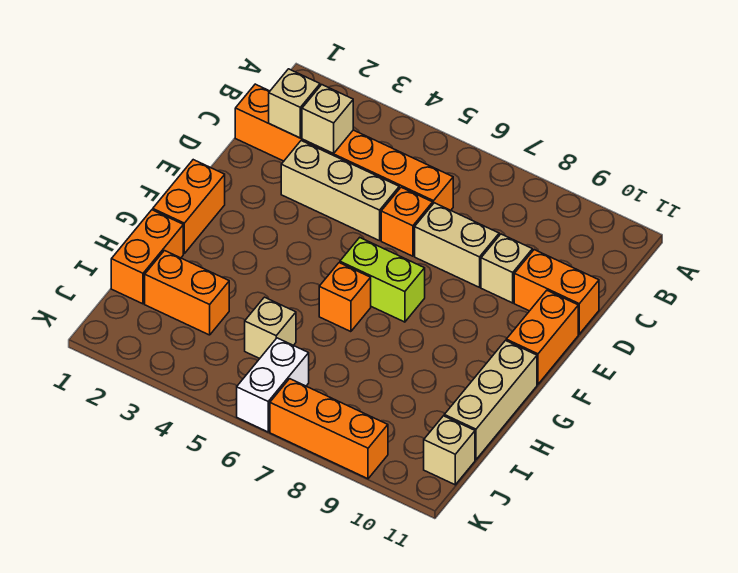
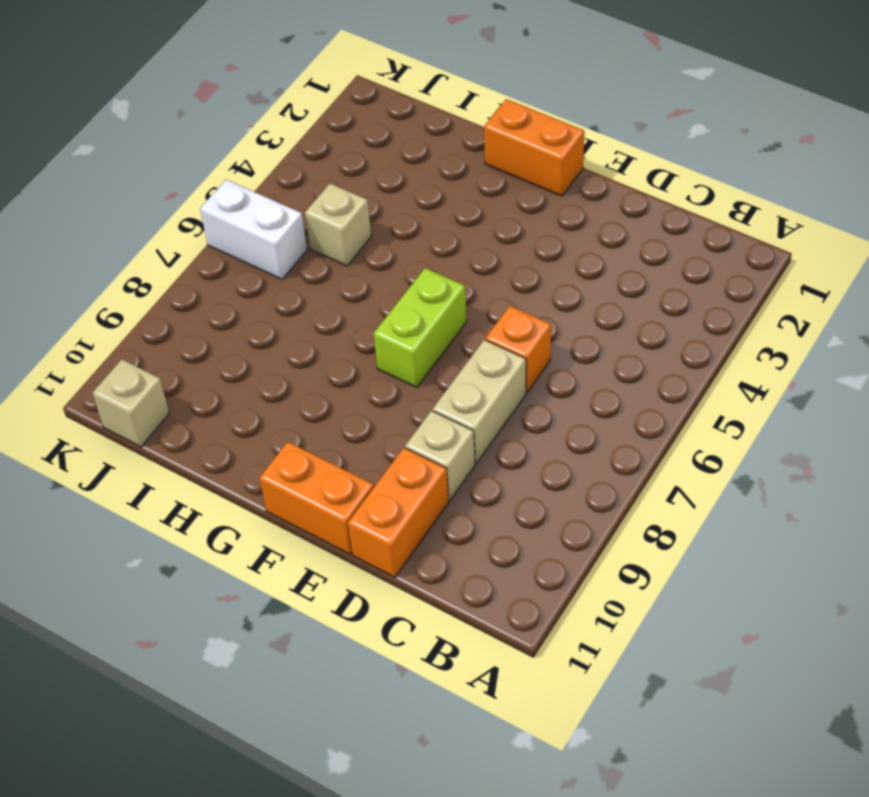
none -> orange 1x6 brick [235,84,453,210]
none -> tan 1x3 brick [281,141,399,241]
none -> orange 1x1 brick [319,263,371,332]

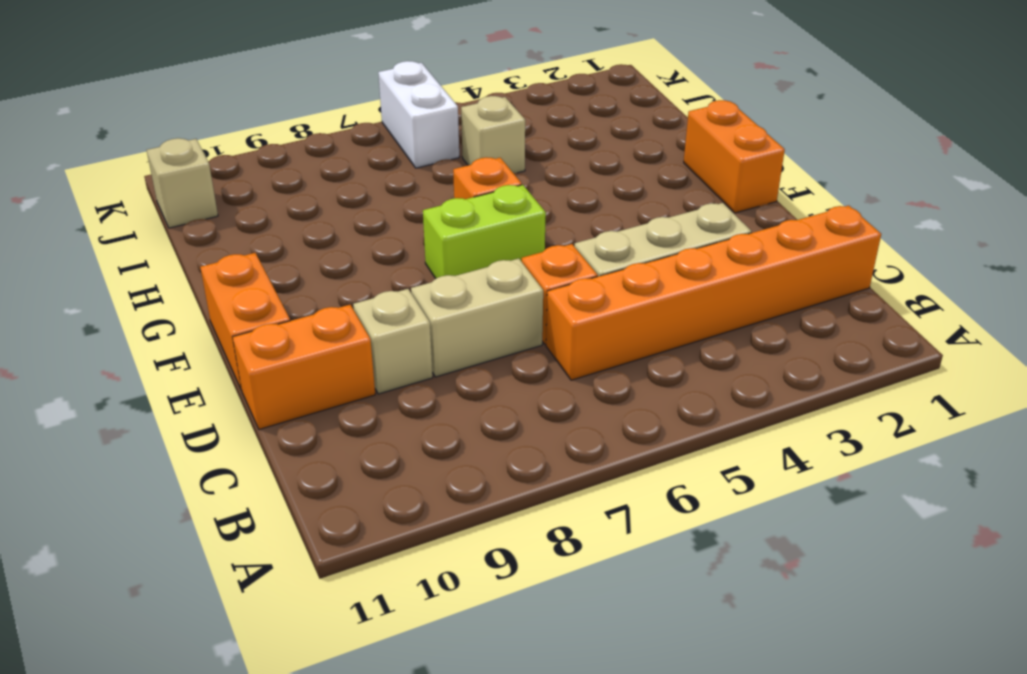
none -> tan 1x3 brick [444,341,537,460]
none -> orange 1x2 brick [111,210,183,304]
none -> orange 1x2 brick [145,251,229,335]

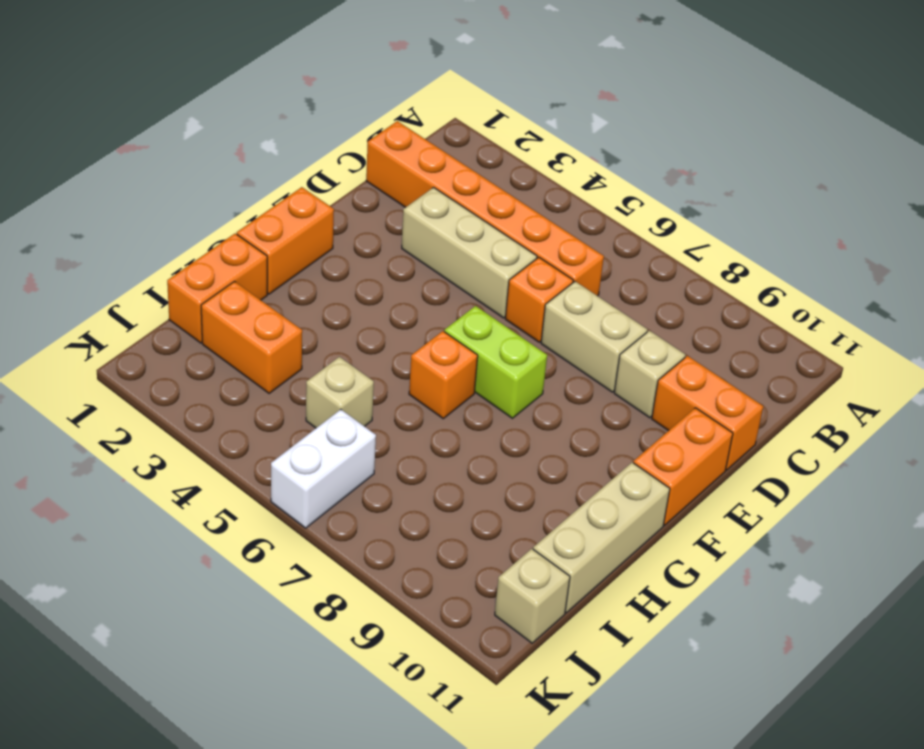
none -> orange 1x3 brick [270,379,388,479]
none -> tan 1x1 brick [269,69,320,138]
none -> tan 1x1 brick [302,85,353,154]

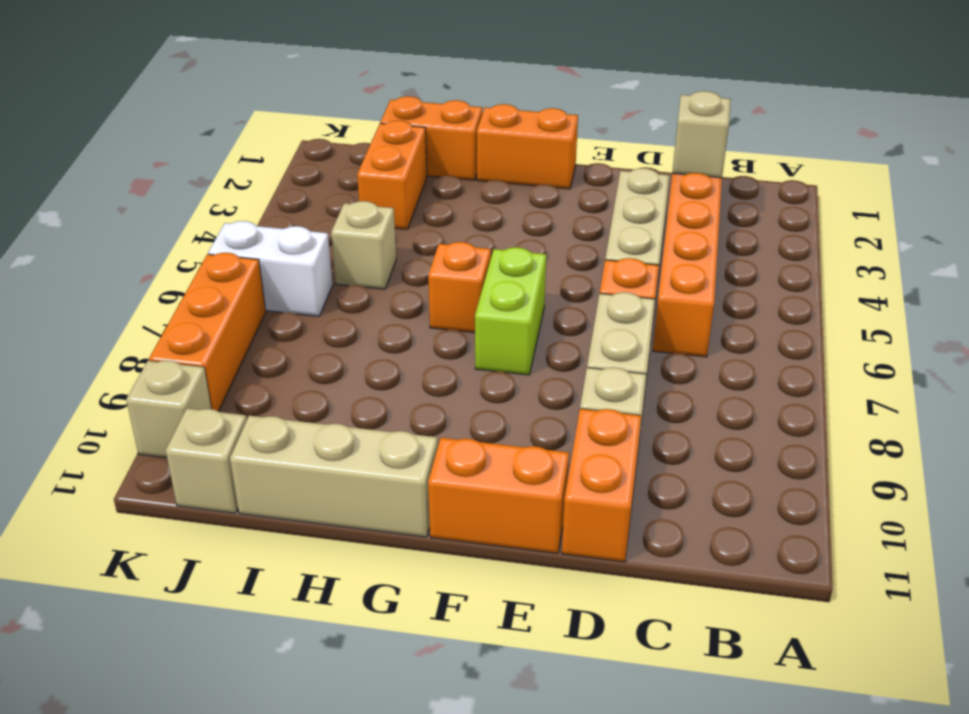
tan 1x1 brick [126,360,211,458] -> tan 1x1 brick moved to [302,85,353,154]

